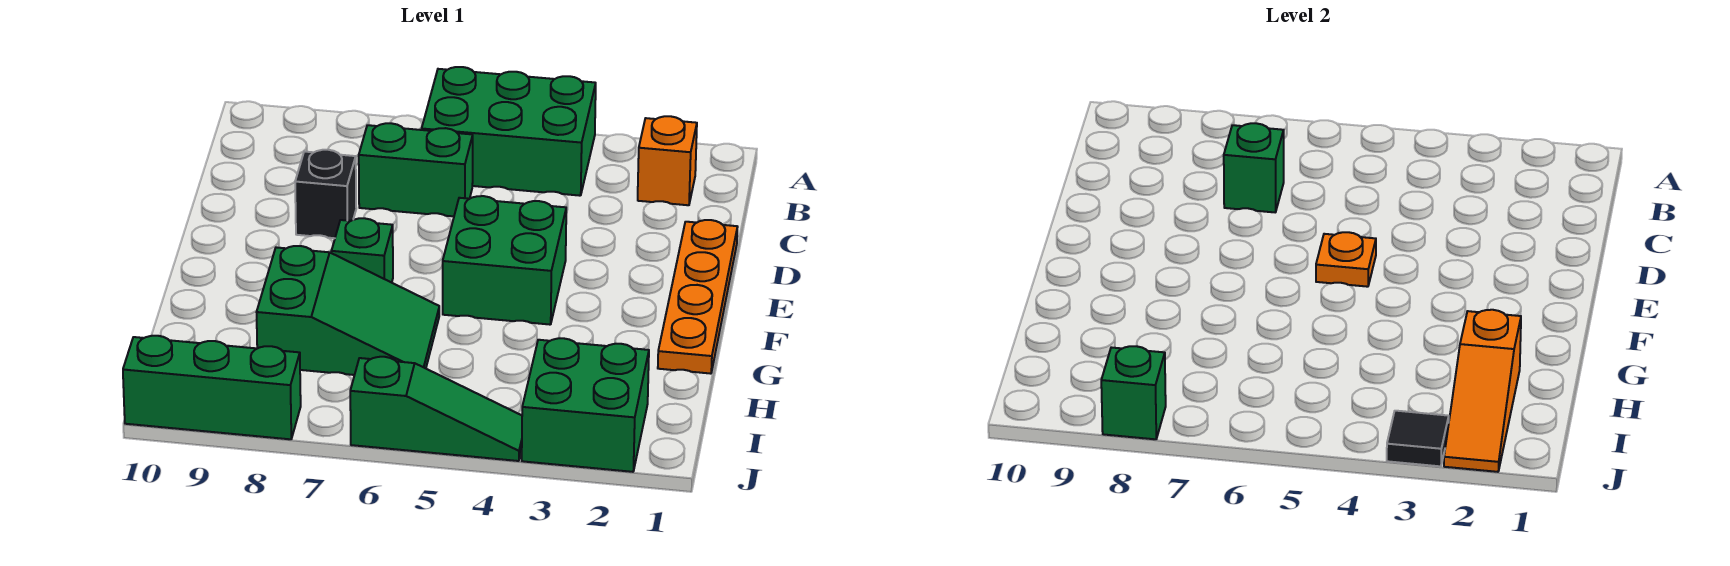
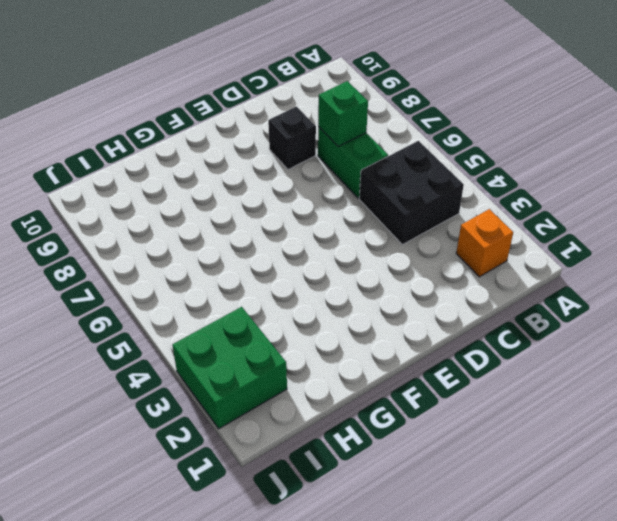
black 2x2 brick [359,141,464,245] -> green 2x3 brick [422,67,596,196]
none -> orange 1x4 plate [658,220,737,374]
none -> green 2x2 brick [443,196,566,325]
none -> green 1x1 brick [331,218,393,283]

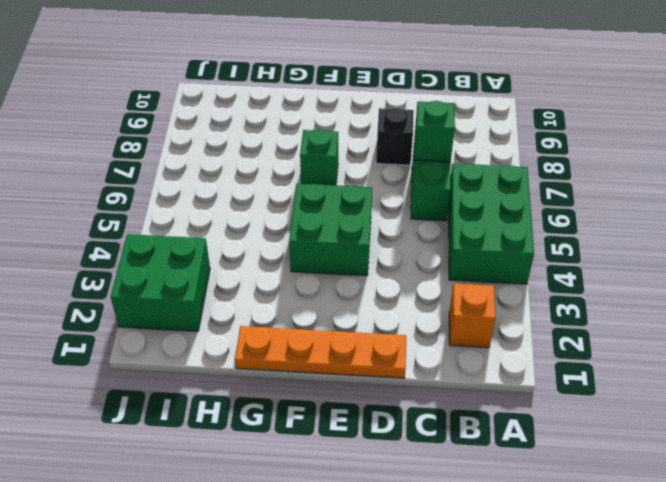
none -> green 2x3 slope [257,246,439,375]
none -> green 1x3 slope [350,357,522,461]
none -> green 1x3 brick [123,336,301,439]

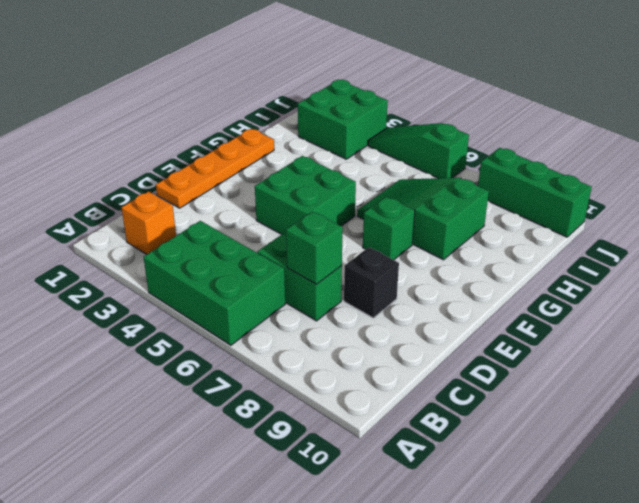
none -> orange 1x1 plate [1316,232,1376,287]
none -> orange 1x3 slope [1444,310,1521,472]
none -> black 1x1 tile [1387,411,1449,466]

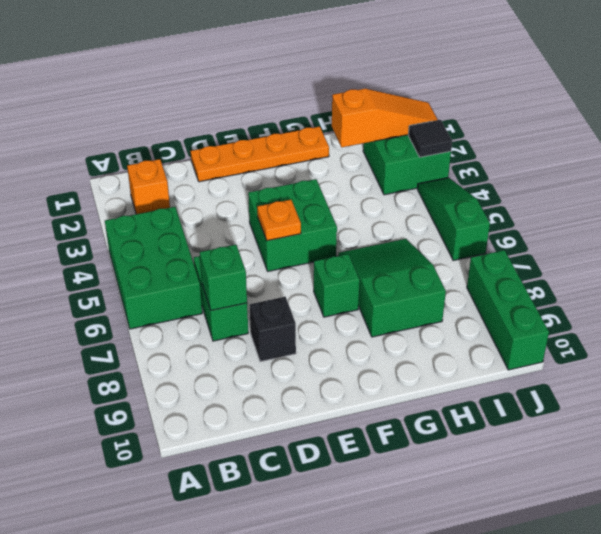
none -> green 1x1 brick [1101,346,1166,439]

